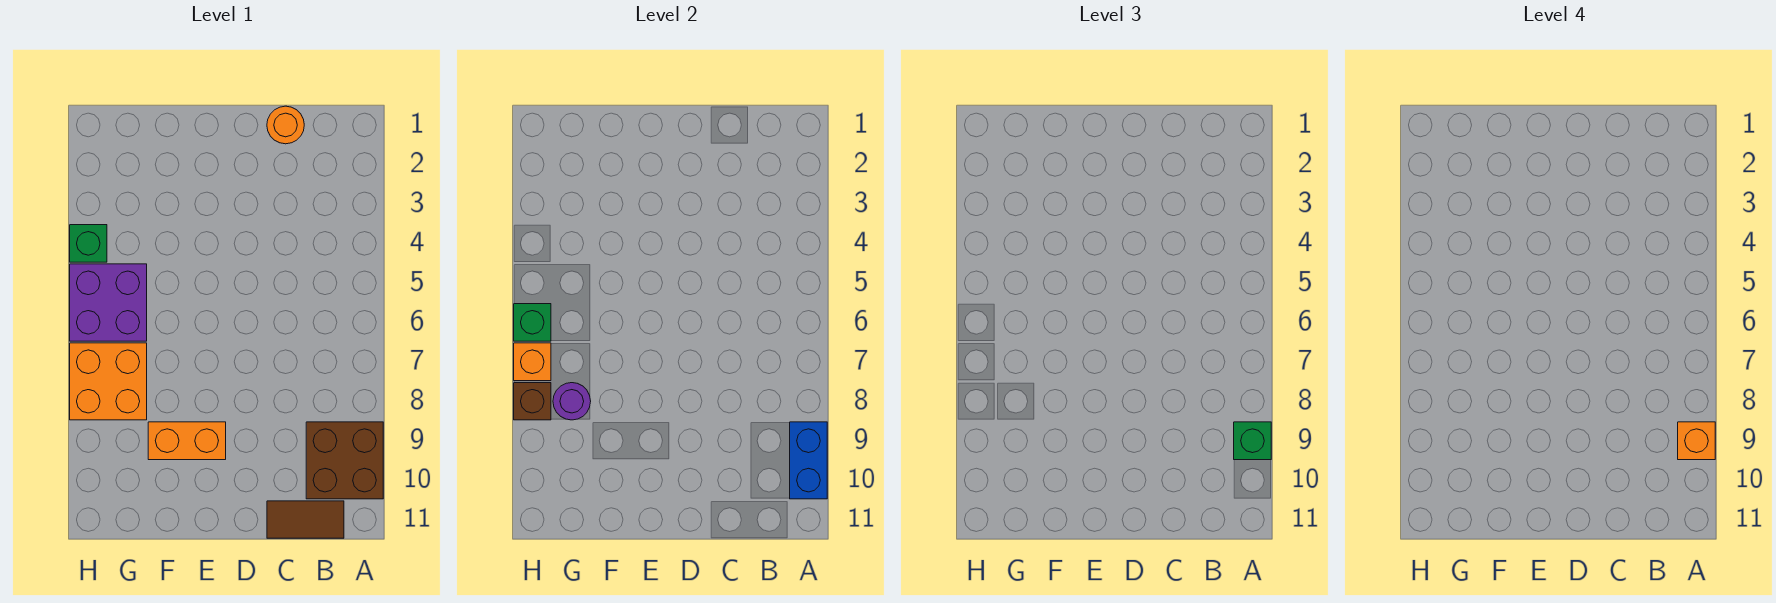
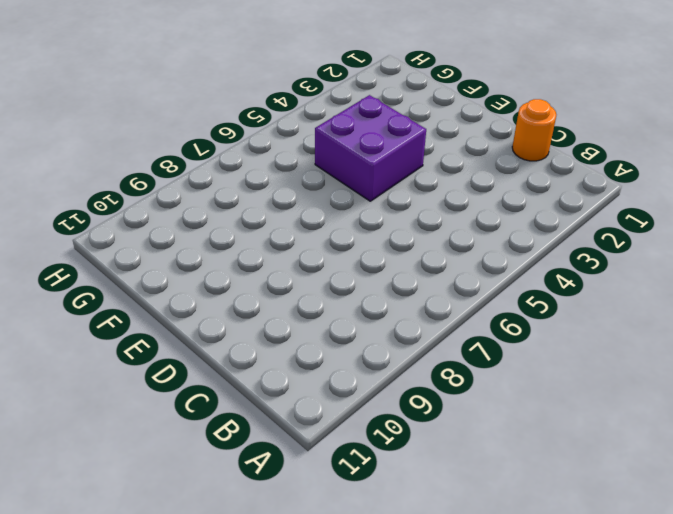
purple 2x2 brick [315,95,426,201] -> purple 2x2 brick moved to [70,264,147,341]
none -> brown 2x2 brick [306,422,383,499]
none -> brown 1x2 tile [267,501,344,538]
none -> orange 1x2 brick [148,422,226,460]

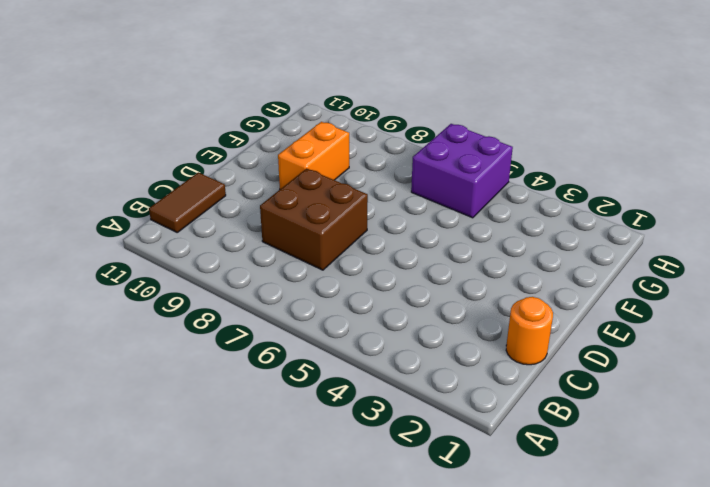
brown 2x2 brick [260,168,368,270] -> brown 2x2 brick moved to [306,422,383,499]
none -> orange 2x2 brick [70,343,147,420]
none -> green 1x1 brick [70,225,107,262]
none -> blue 1x2 brick [790,422,827,499]

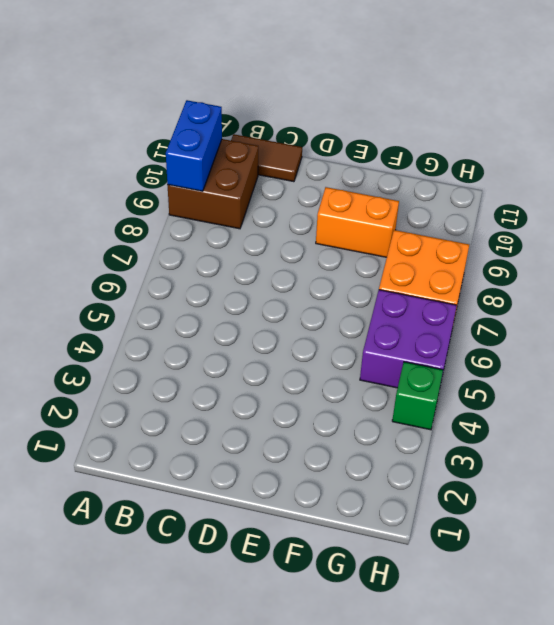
none -> orange 1x1 round brick [267,106,304,144]
none -> purple 1x1 round brick [553,383,591,420]
none -> green 1x1 brick [514,304,551,341]

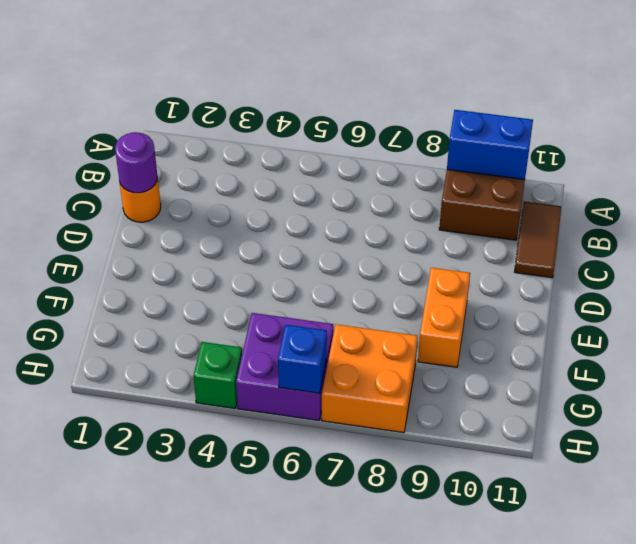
purple 1x1 round brick [115,132,157,193] -> purple 1x1 round brick moved to [553,383,591,420]
blue 1x1 brick [278,325,327,393] -> green 1x1 brick [514,304,551,341]
none -> orange 1x1 brick [514,343,551,381]
none -> brown 1x1 brick [514,383,551,420]
none -> green 1x1 brick [1234,422,1271,460]

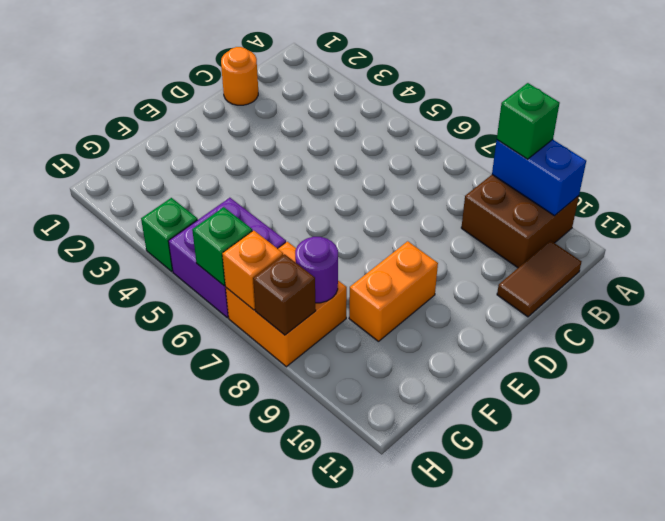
none -> orange 1x1 brick [1678,422,1715,460]

